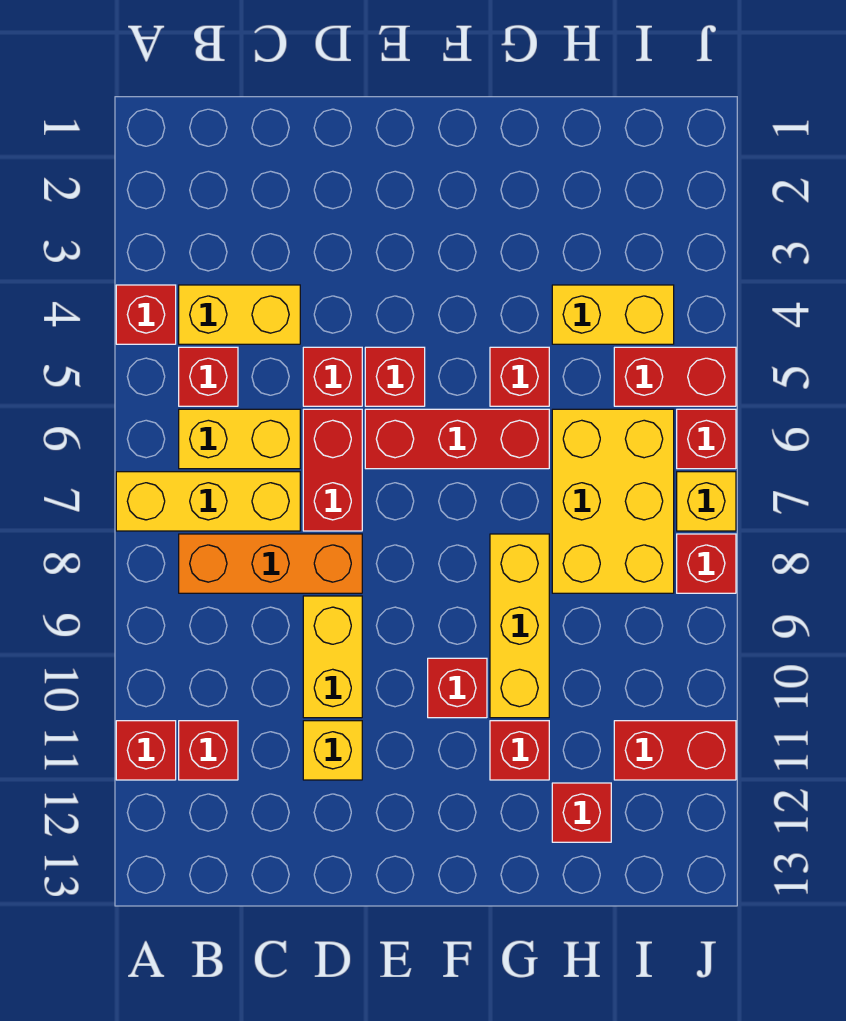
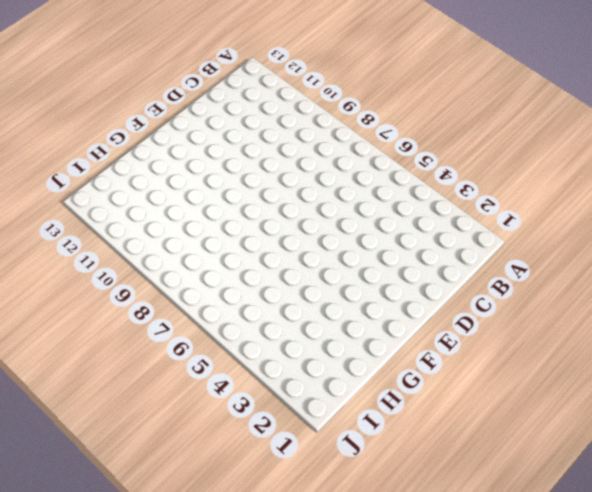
none -> red 1x1 brick [116,285,176,344]
none -> yellow 1x3 brick [116,472,300,531]
none -> red 1x1 brick [116,721,176,780]

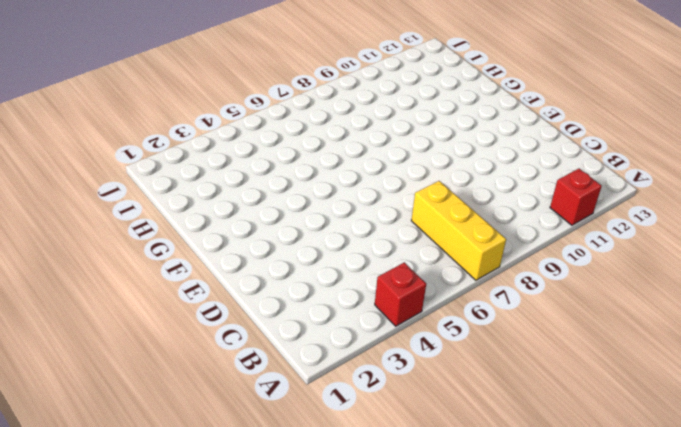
none -> yellow 1x2 brick [179,285,300,344]
none -> red 1x1 brick [179,347,238,406]
none -> yellow 1x2 brick [179,409,300,469]

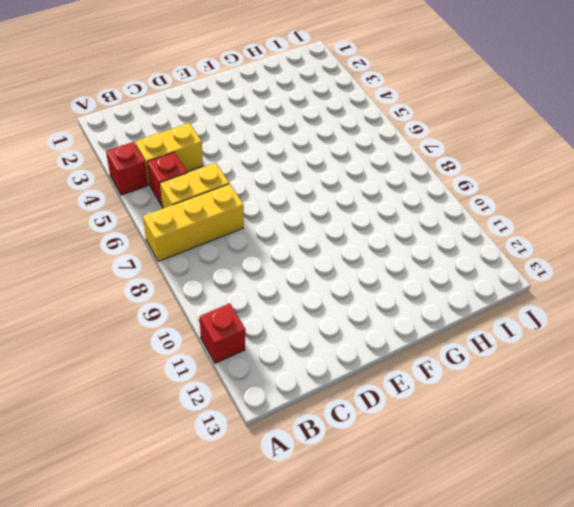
none -> orange 1x3 brick [179,534,362,593]
none -> red 1x1 brick [179,721,238,780]
none -> red 1x1 brick [303,347,362,406]

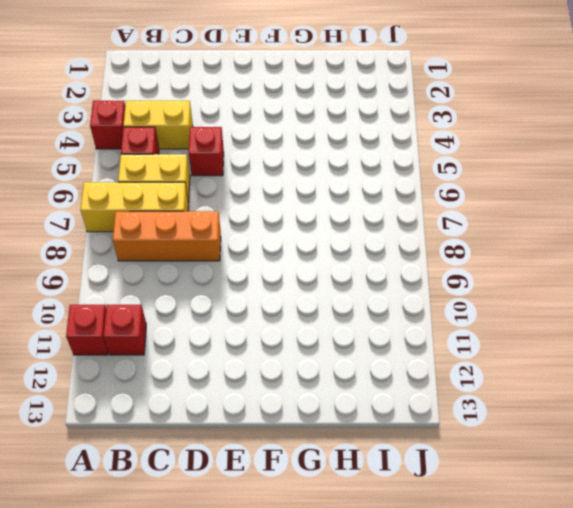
none -> red 1x2 brick [303,409,362,531]
none -> yellow 1x2 brick [303,596,362,718]
none -> yellow 1x1 brick [303,721,362,780]

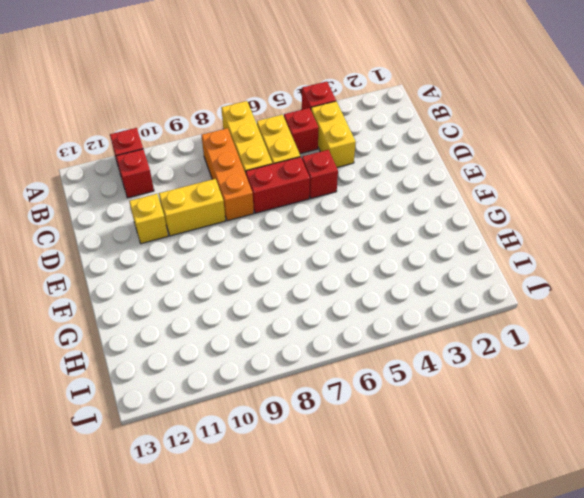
none -> red 1x1 brick [365,347,425,406]
none -> red 1x3 brick [365,409,549,469]
none -> red 1x1 brick [428,658,487,718]

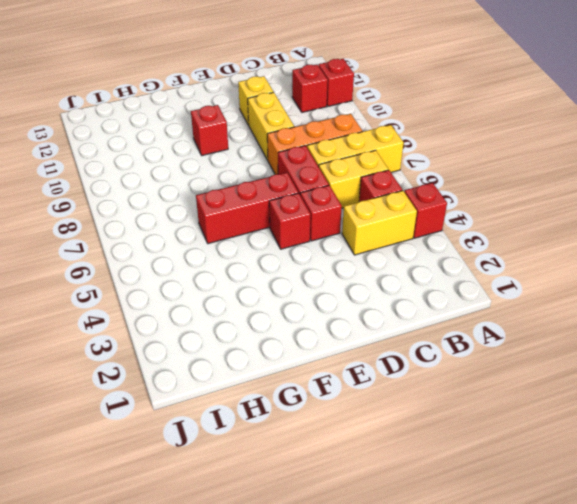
none -> red 1x1 brick [490,347,549,406]
none -> yellow 1x3 brick [490,534,549,718]
none -> red 1x1 brick [490,721,549,780]

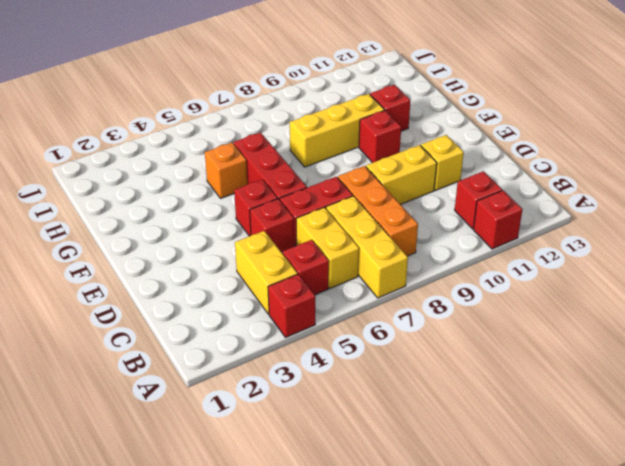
orange 1x1 brick [205,143,248,198] -> red 1x1 brick [490,347,549,406]
none -> yellow 1x2 brick [552,285,674,344]
none -> yellow 2x3 brick [552,409,674,593]
none -> red 1x1 brick [552,783,611,842]

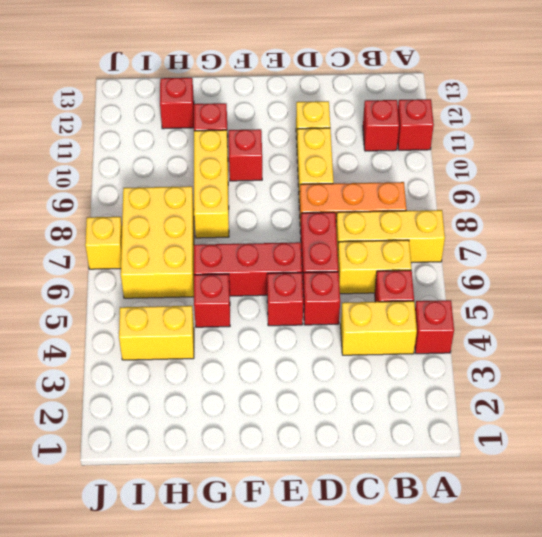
none -> red 1x2 brick [614,347,736,406]
none -> red 1x2 brick [614,721,736,780]
none -> red 1x1 brick [677,409,736,469]

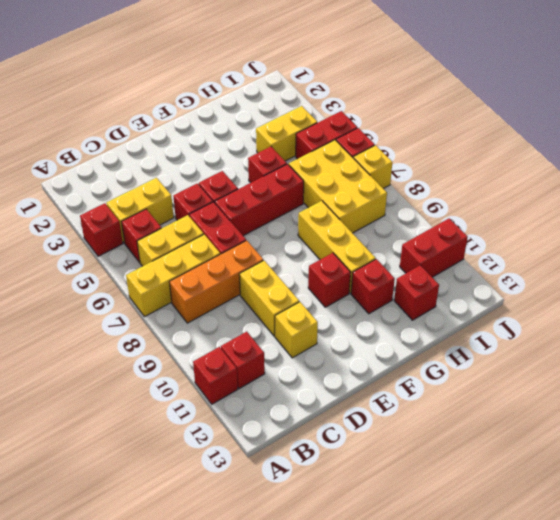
none -> red 1x1 brick [677,534,736,593]

